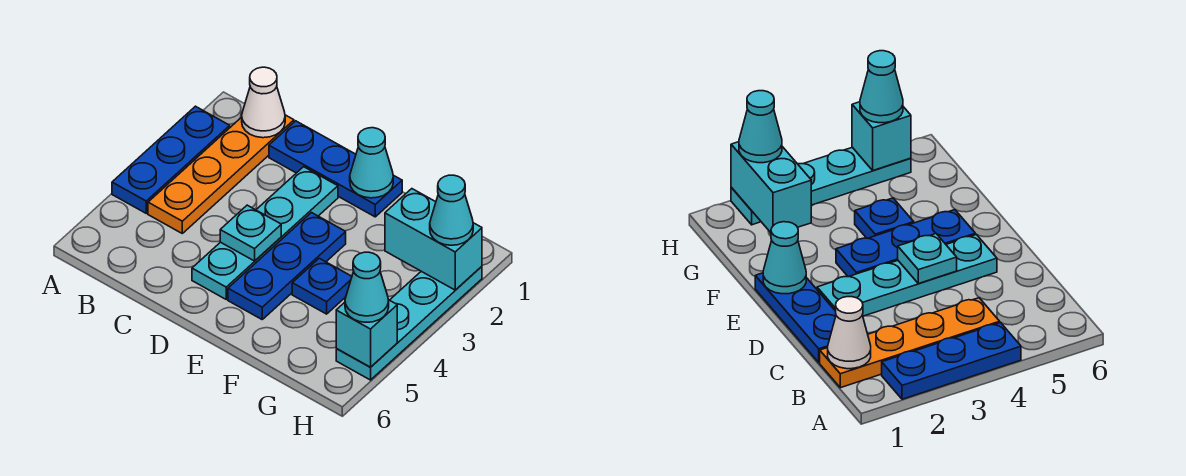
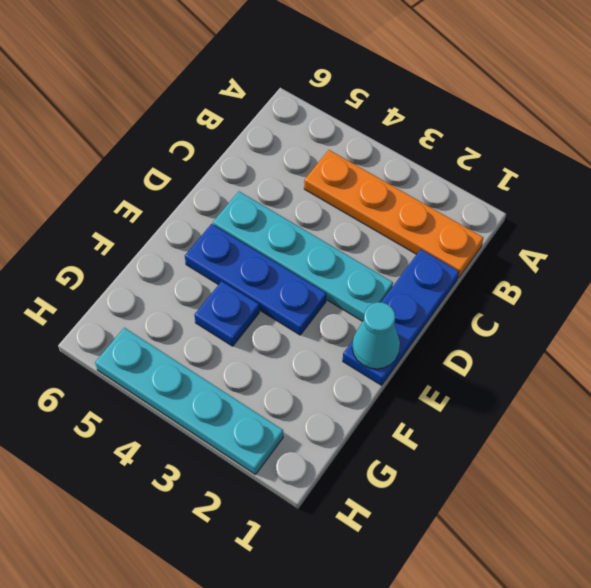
none -> blue 1x3 plate [112,106,230,213]
none -> white 1x1 cone [242,67,285,138]
none -> cyan 1x1 plate [220,205,281,261]

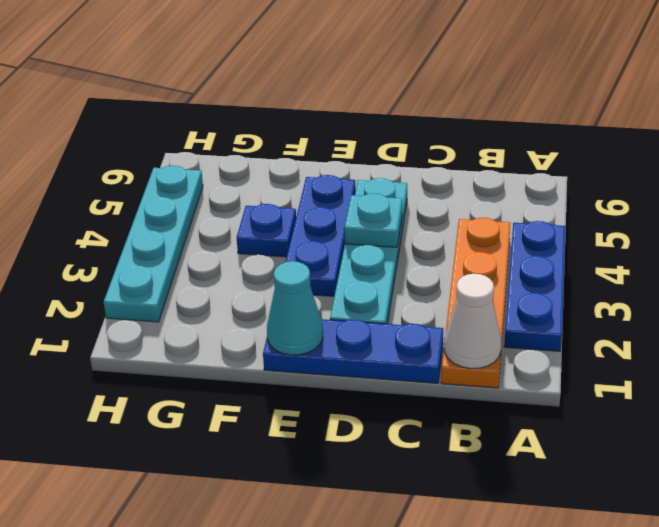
none -> cyan 1x2 brick [385,189,482,290]
none -> cyan 1x1 brick [336,300,397,367]
none -> cyan 1x1 cone [430,175,473,245]

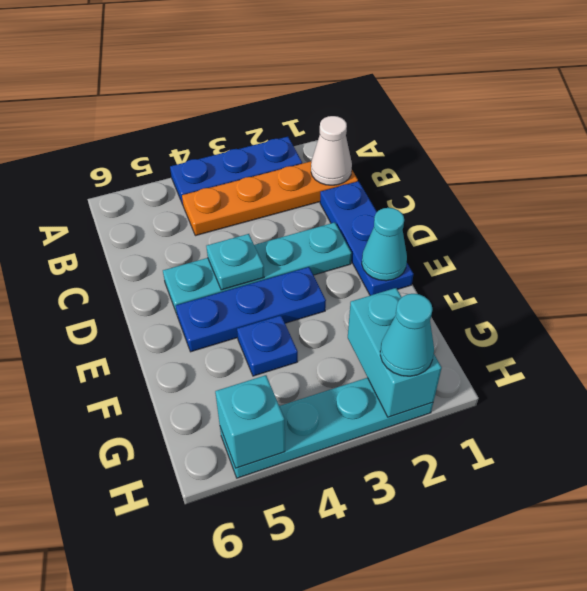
none -> cyan 1x1 cone [345,252,389,322]

